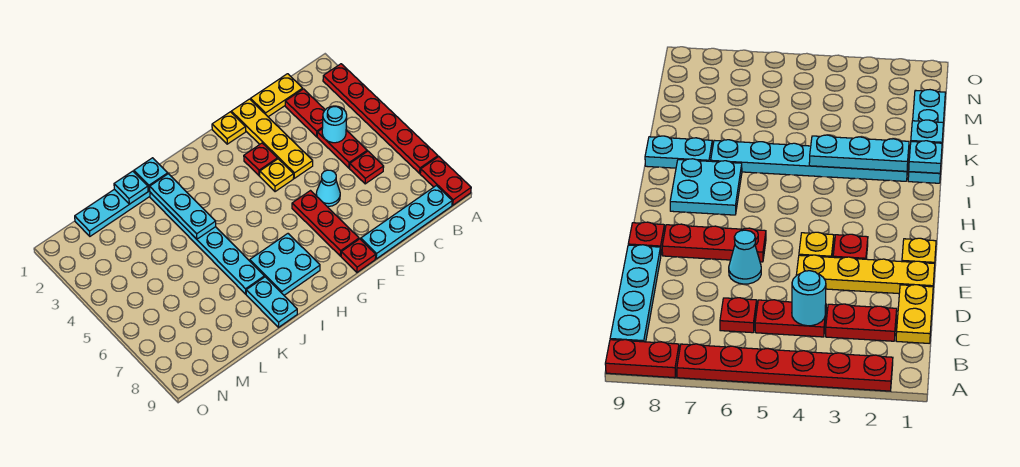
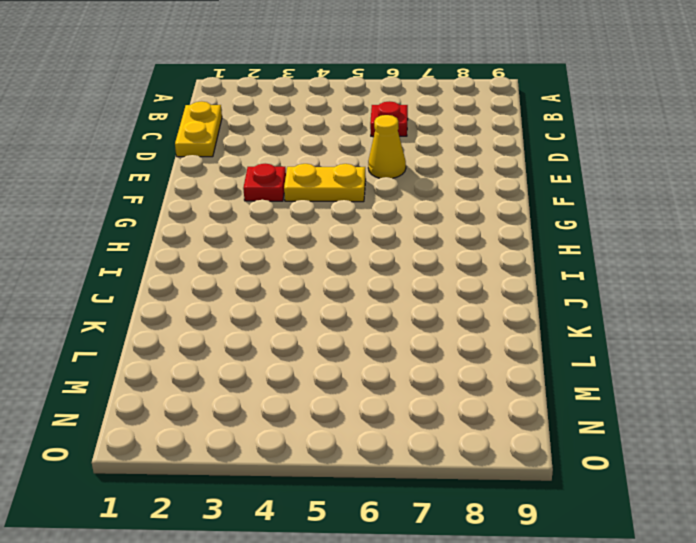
yellow 1x1 cone [368,115,406,178] -> cyan 1x1 cone [316,170,340,206]
yellow 1x2 plate [284,164,366,202] -> yellow 1x1 plate [260,159,294,192]
none -> red 1x6 plate [323,64,438,173]
none -> red 1x2 plate [420,157,471,205]
none -> cyan 1x4 plate [361,186,452,259]

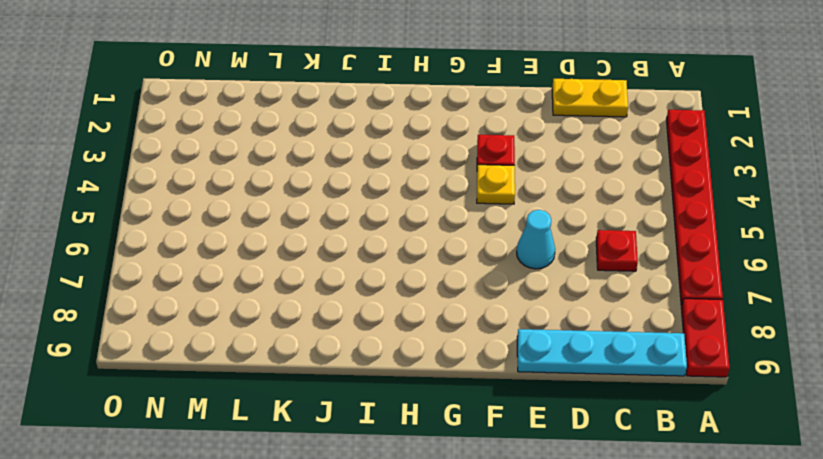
none -> red 1x2 plate [285,89,325,137]
none -> red 1x2 plate [317,129,367,168]
none -> yellow 1x4 plate [231,99,313,178]

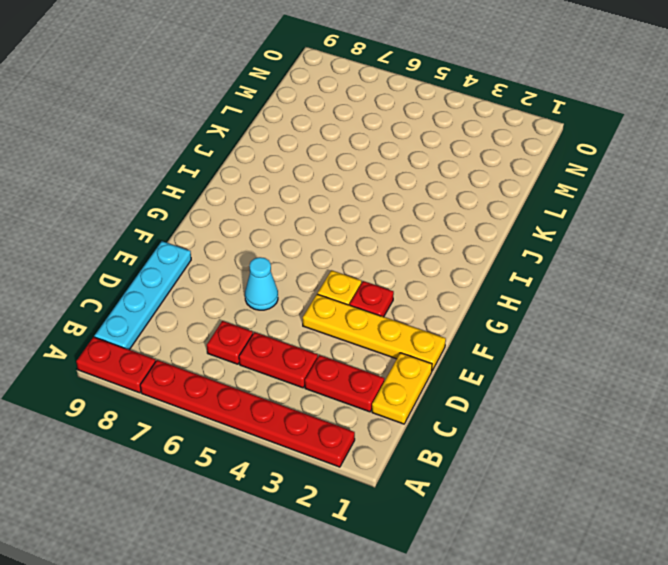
none -> yellow 1x1 plate [212,112,246,144]
none -> red 1x3 plate [292,191,359,256]
none -> red 1x1 plate [341,239,376,272]

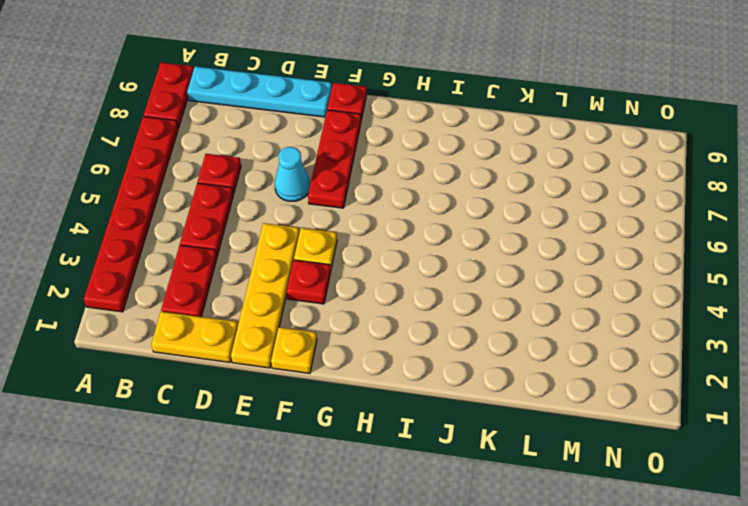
none -> cyan 2x2 plate [250,234,320,295]
none -> cyan 1x4 plate [75,189,150,236]
none -> cyan 1x6 plate [150,192,264,294]

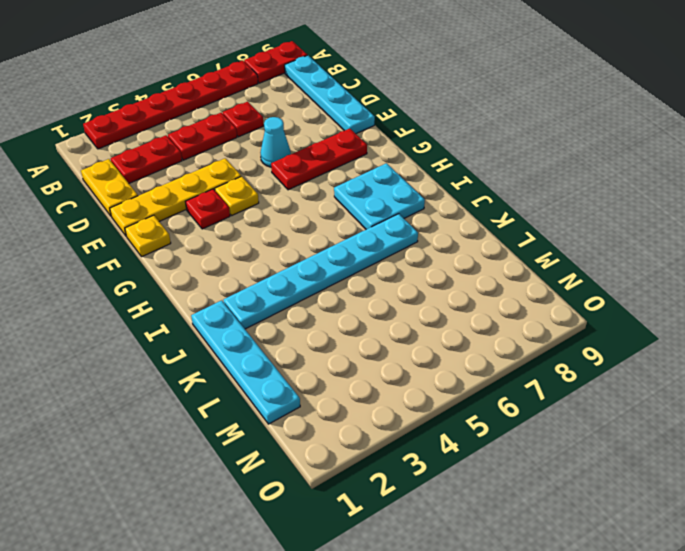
none -> red 1x1 plate [341,239,376,272]
none -> cyan 1x2 plate [246,277,297,327]
none -> cyan 1x1 round brick [322,106,347,143]

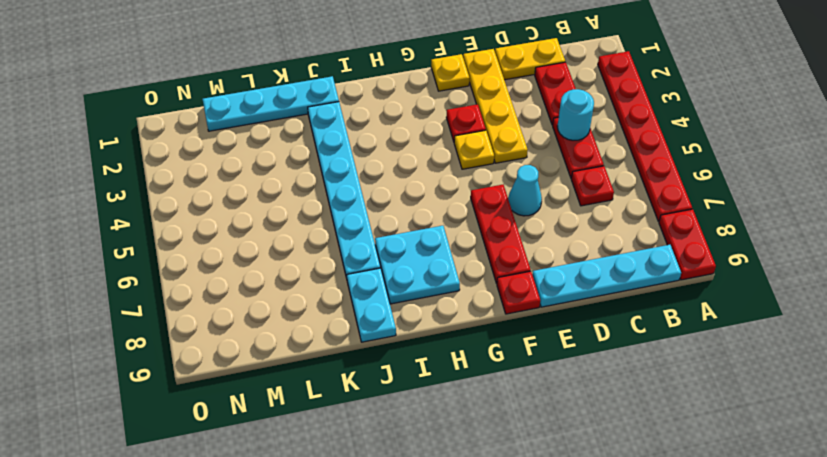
none -> cyan 1x1 plate [134,158,168,191]
none -> cyan 1x3 plate [150,174,216,239]
none -> cyan 1x1 plate [114,171,148,204]

